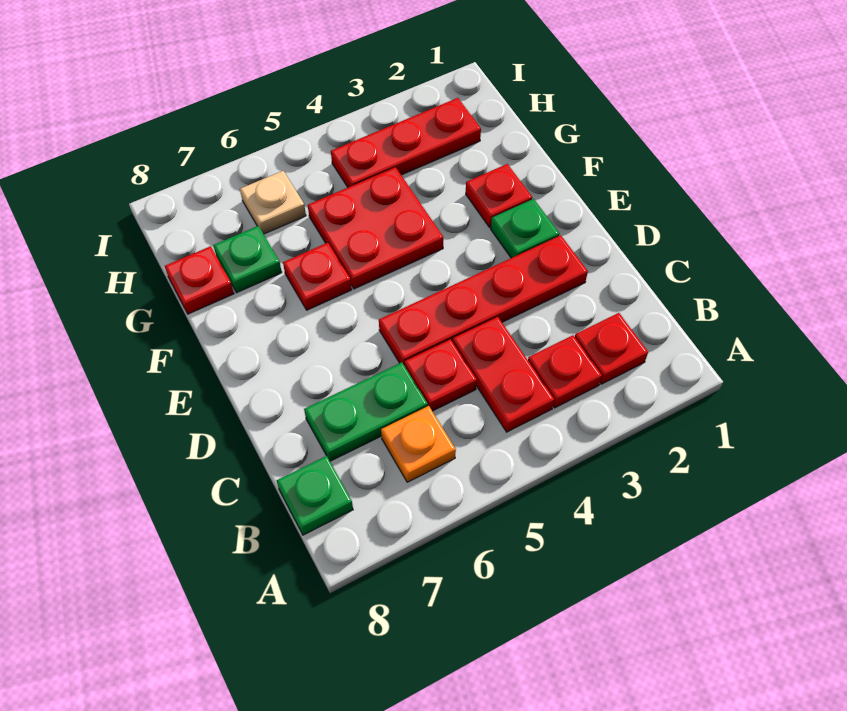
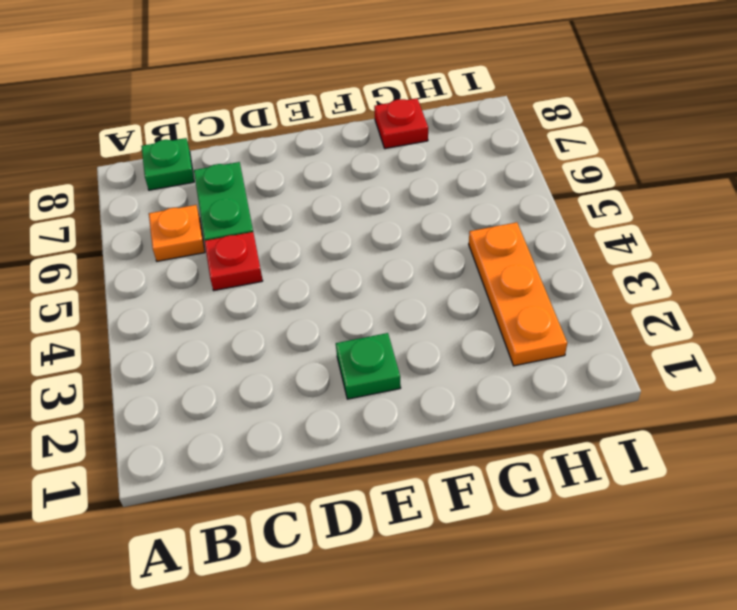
orange 1x3 plate [469,222,567,366] -> red 1x3 plate [331,98,481,187]
none -> red 1x1 plate [575,313,648,384]
none -> red 1x1 plate [528,335,602,408]
none -> red 1x2 plate [453,317,554,432]

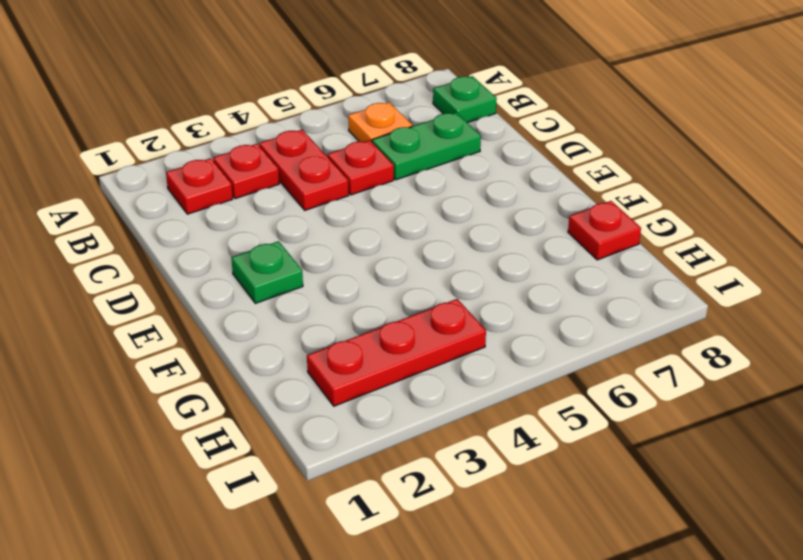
none -> red 1x4 plate [379,235,588,366]
none -> red 1x1 plate [466,164,532,227]
none -> red 2x2 plate [308,167,443,289]

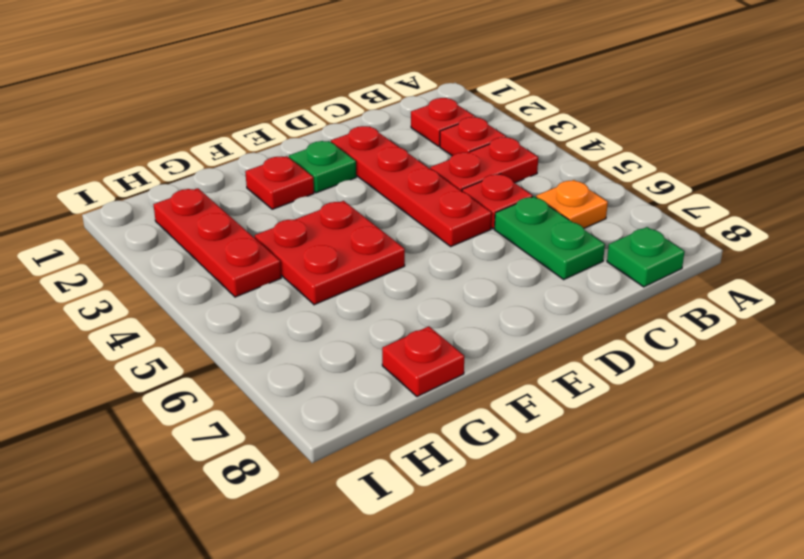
none -> red 1x1 plate [283,243,352,310]
none -> green 1x1 plate [213,226,282,293]
none -> tan 1x1 plate [240,171,306,234]

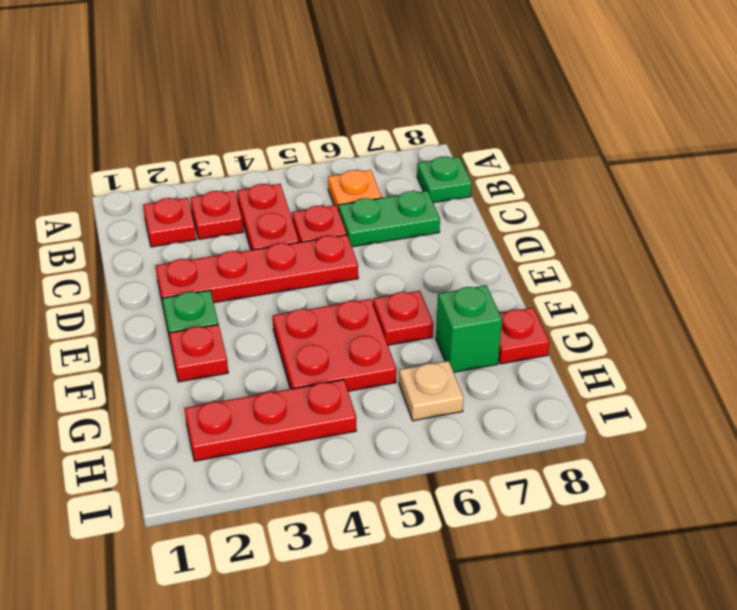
green 1x1 brick [436,285,502,372] -> green 1x1 plate [213,226,282,293]

